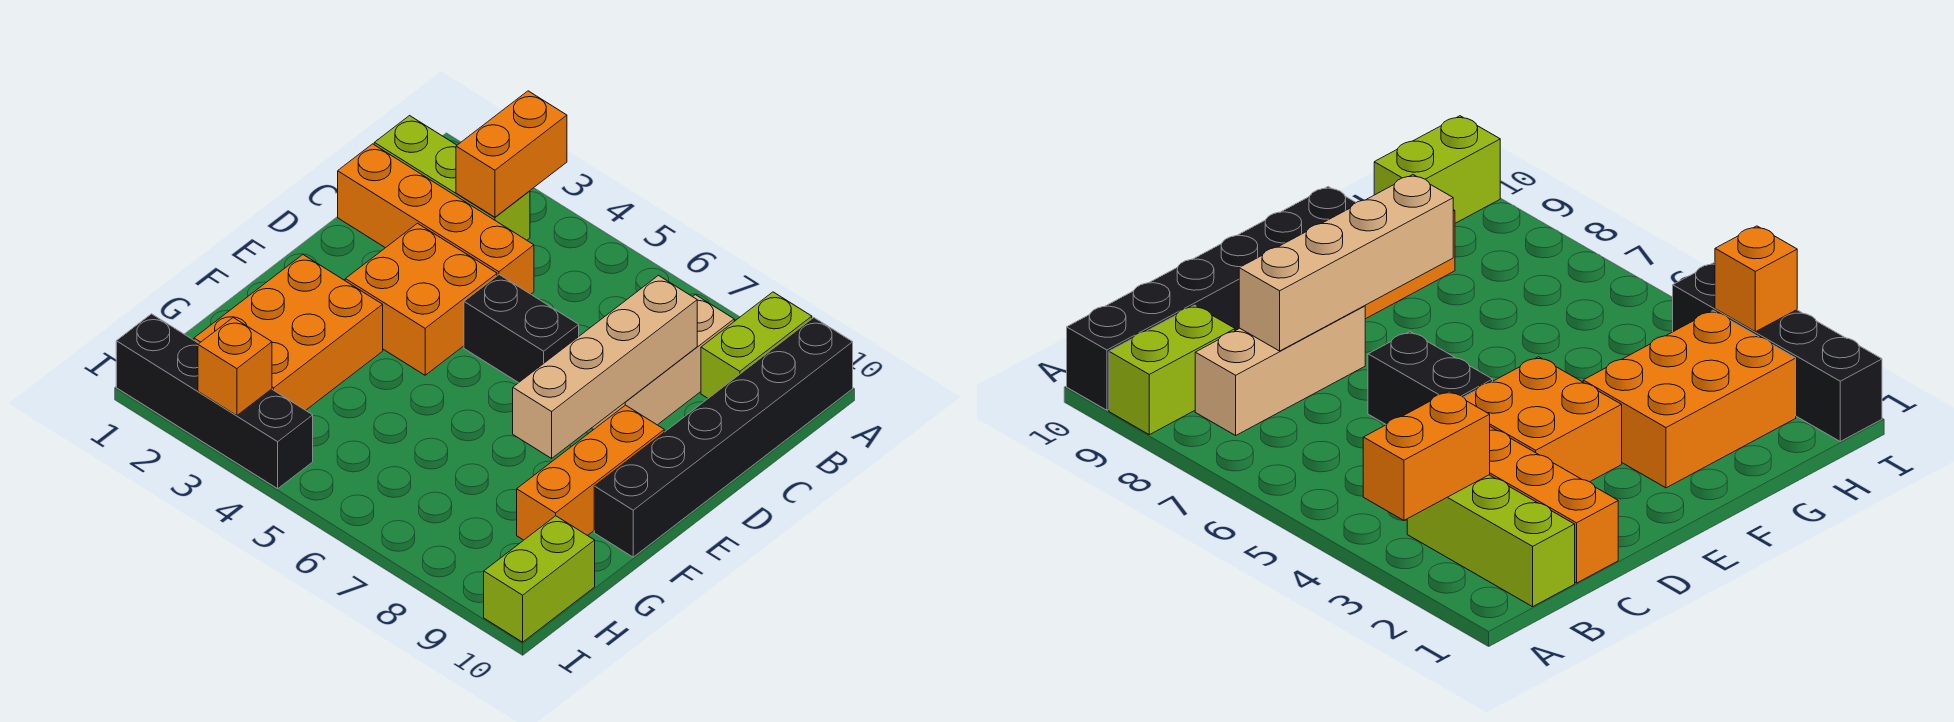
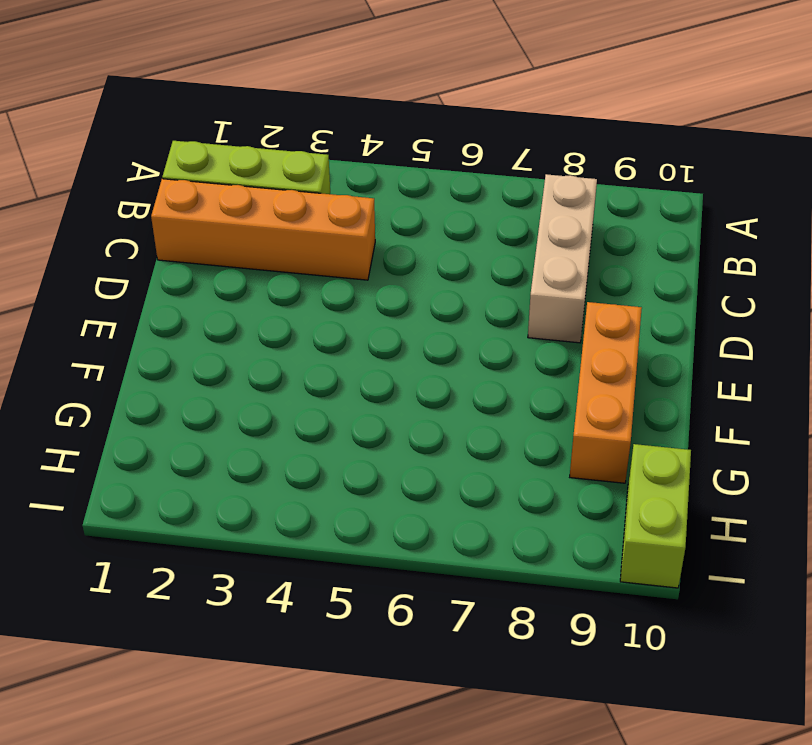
none -> lime 1x2 brick [701,292,812,398]
none -> black 1x6 brick [594,318,853,557]
none -> orange 2x2 brick [345,223,497,375]

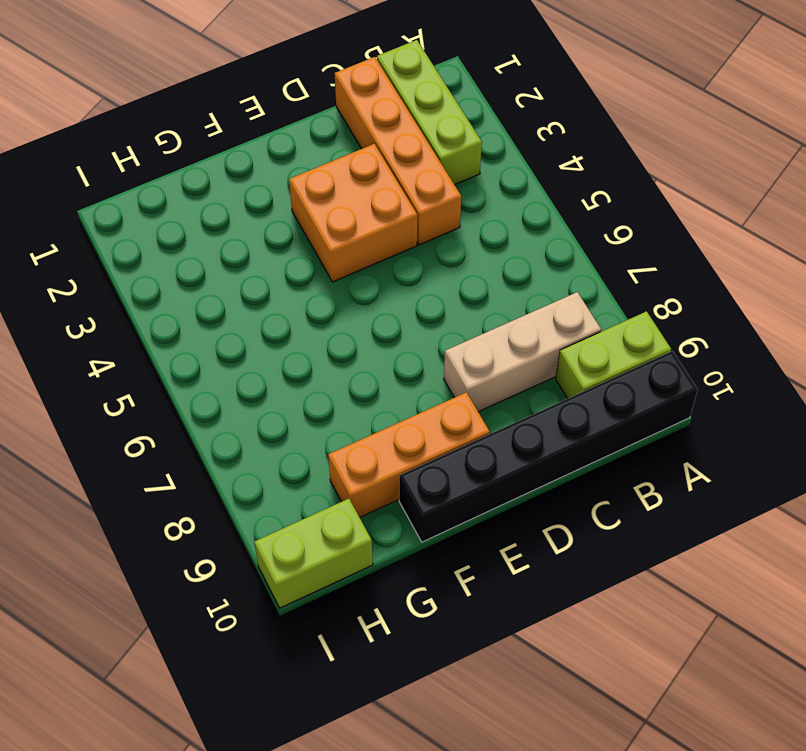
none -> black 1x2 brick [464,275,579,383]
none -> orange 2x3 brick [194,255,383,410]
none -> black 1x4 brick [116,314,313,489]

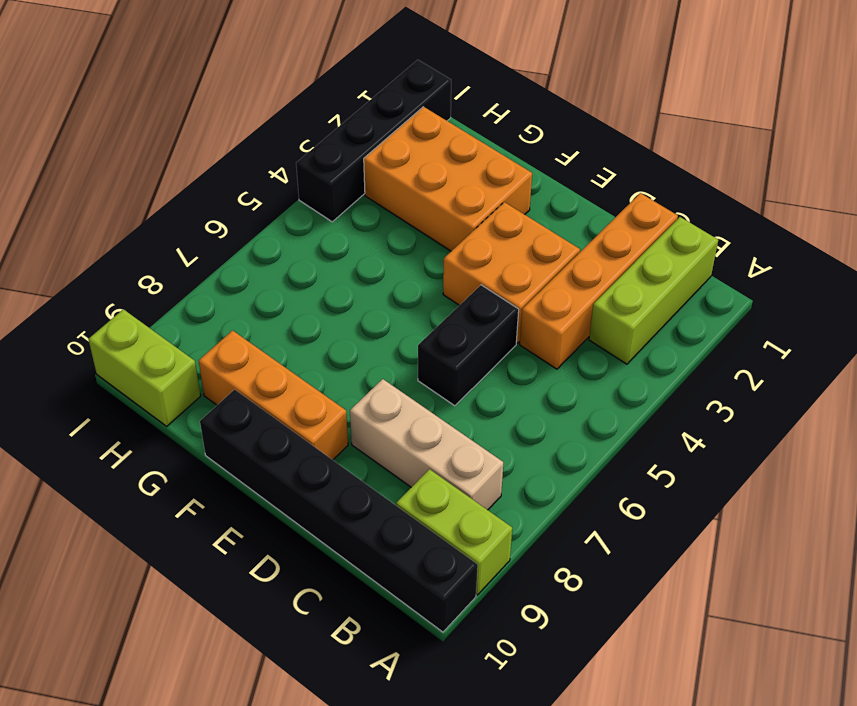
none -> orange 1x2 brick [456,91,567,217]
none -> tan 1x4 brick [513,276,697,458]
none -> orange 1x1 brick [198,318,272,416]

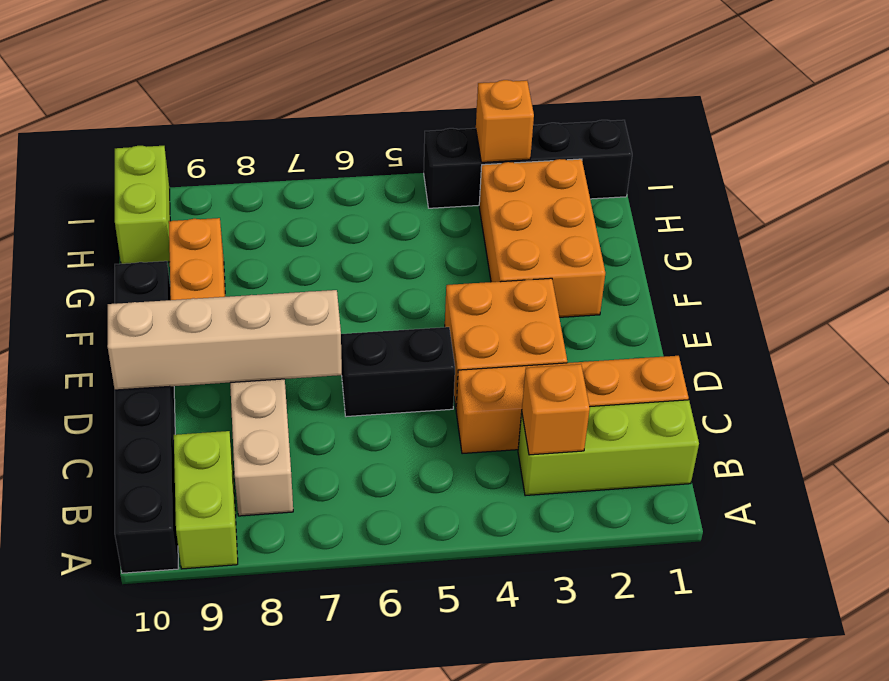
orange 1x1 brick [522,364,590,455] -> orange 1x2 brick [456,91,567,217]
tan 1x4 brick [107,290,342,390] -> tan 1x4 brick turned to [513,276,697,458]

